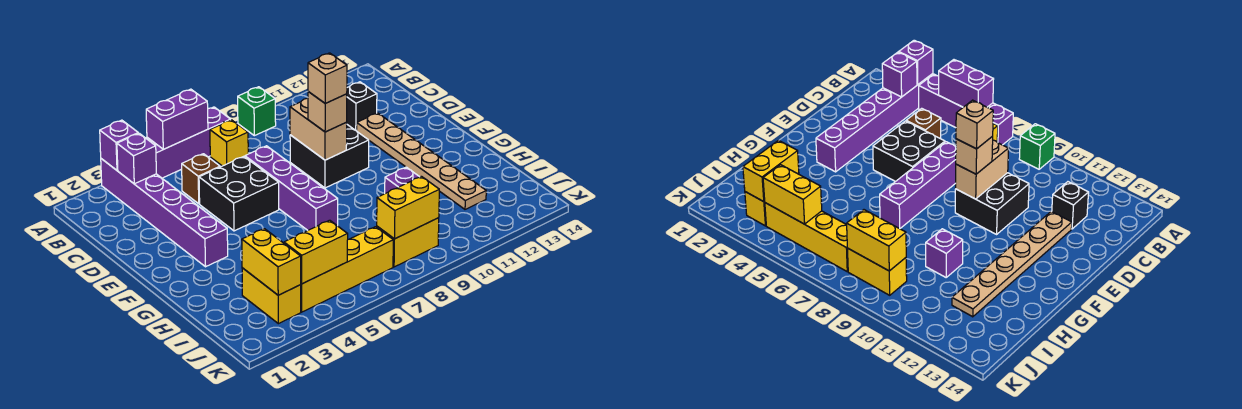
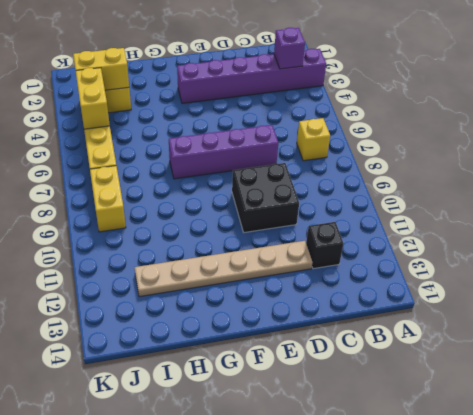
none -> purple 1x4 brick [146,107,231,178]
none -> green 1x1 brick [238,87,276,136]
none -> brown 1x1 brick [182,154,220,204]

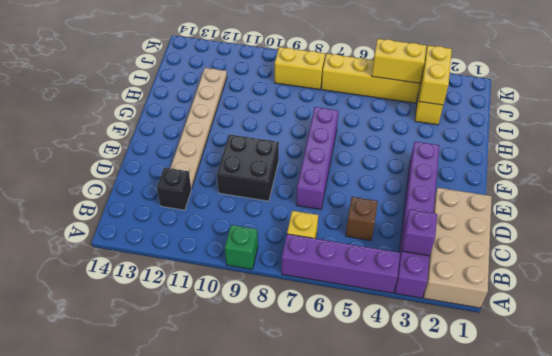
tan 2x4 brick [424,188,492,308] -> none
none -> black 2x2 brick [199,156,279,231]
none -> purple 1x1 brick [385,167,419,193]
none -> purple 1x1 brick [100,120,138,170]

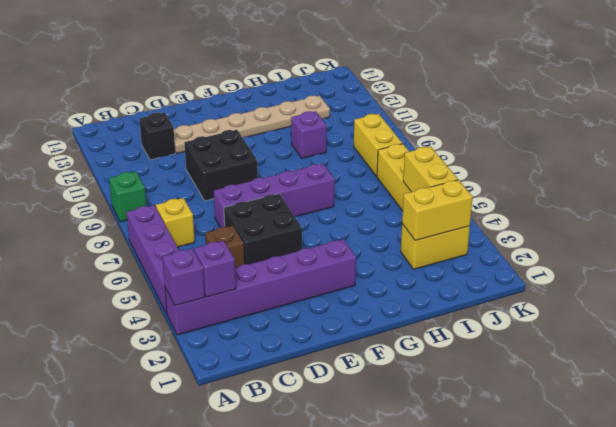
none -> purple 1x2 brick [146,89,208,149]
none -> tan 1x2 brick [290,98,347,160]
none -> yellow 1x2 brick [377,176,439,239]

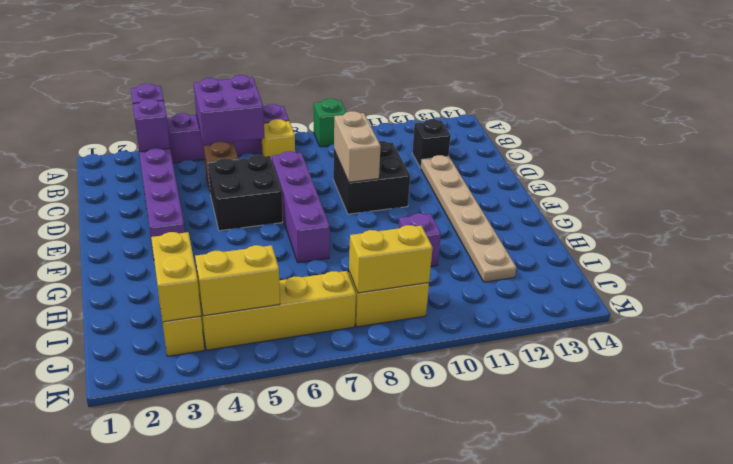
purple 2x2 brick [194,75,264,145] -> purple 1x2 brick [146,89,208,149]
none -> tan 1x1 brick [308,92,347,132]
none -> tan 1x1 brick [308,53,347,103]

